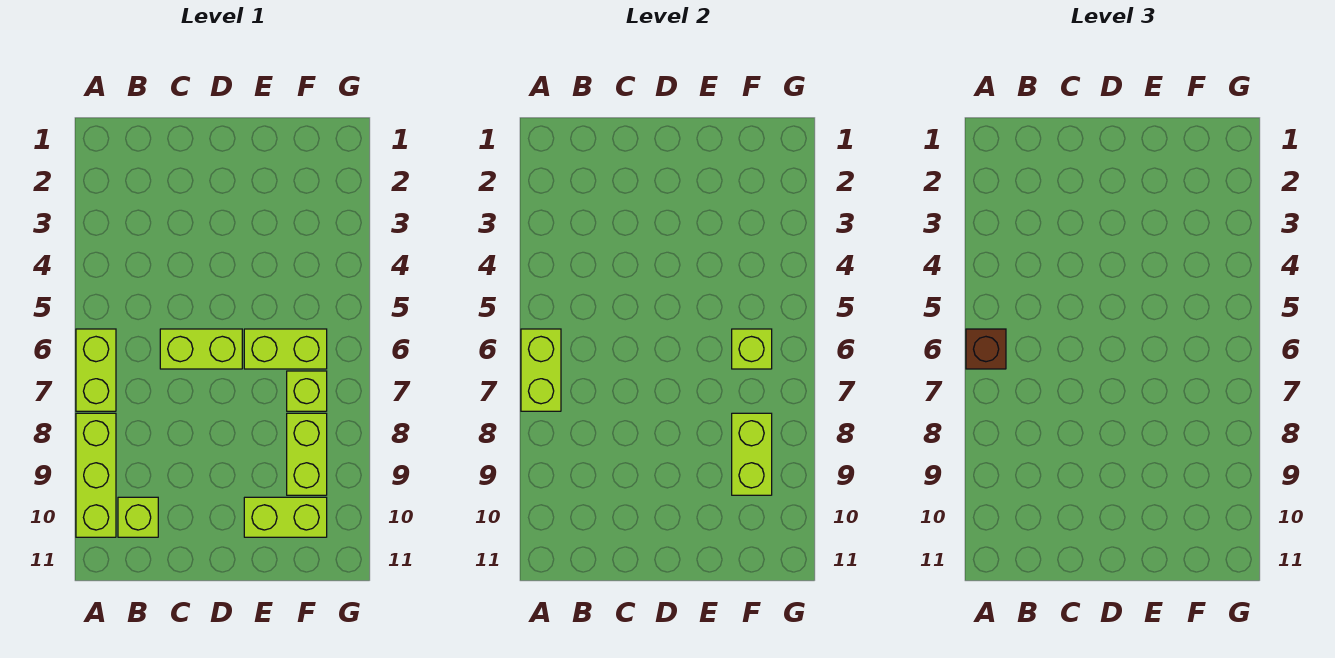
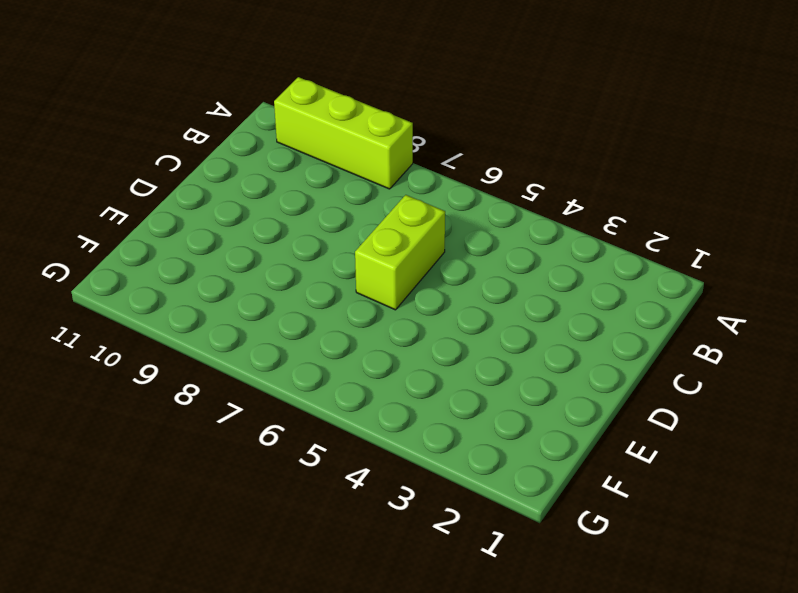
none -> lime 1x2 brick [76,329,116,411]
none -> lime 1x1 brick [118,497,158,537]
none -> lime 1x2 brick [244,329,327,369]

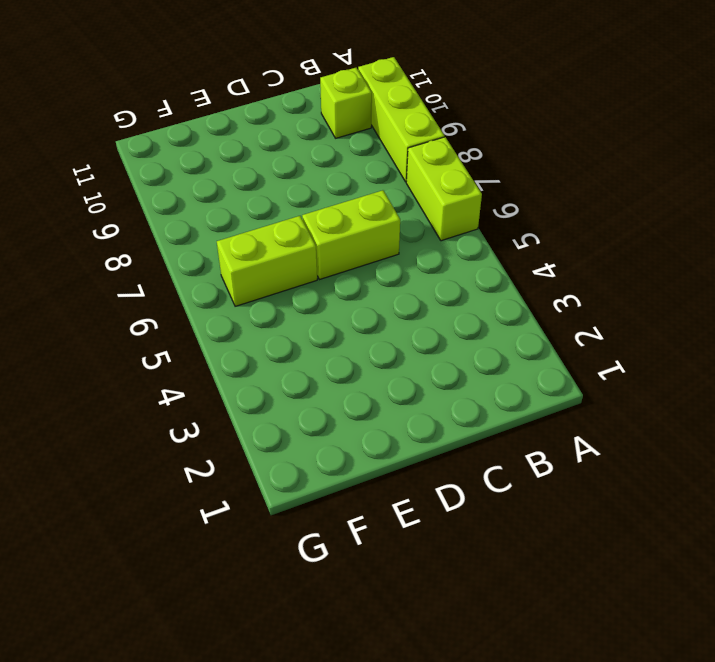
none -> lime 1x2 brick [244,497,327,537]
none -> lime 1x1 brick [287,371,327,411]
none -> lime 1x2 brick [287,413,327,495]

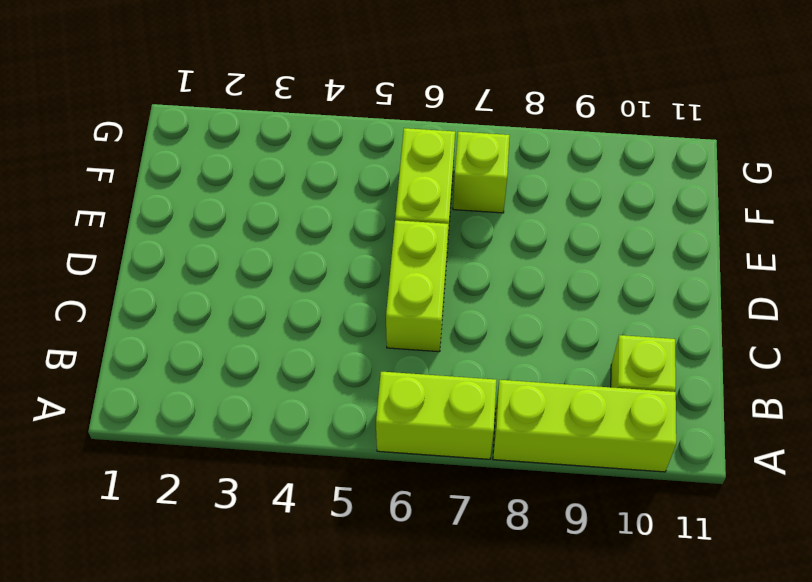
none -> lime 1x2 brick [244,497,327,537]
none -> lime 1x2 brick [287,413,327,495]
none -> lime 1x2 brick [521,329,561,411]

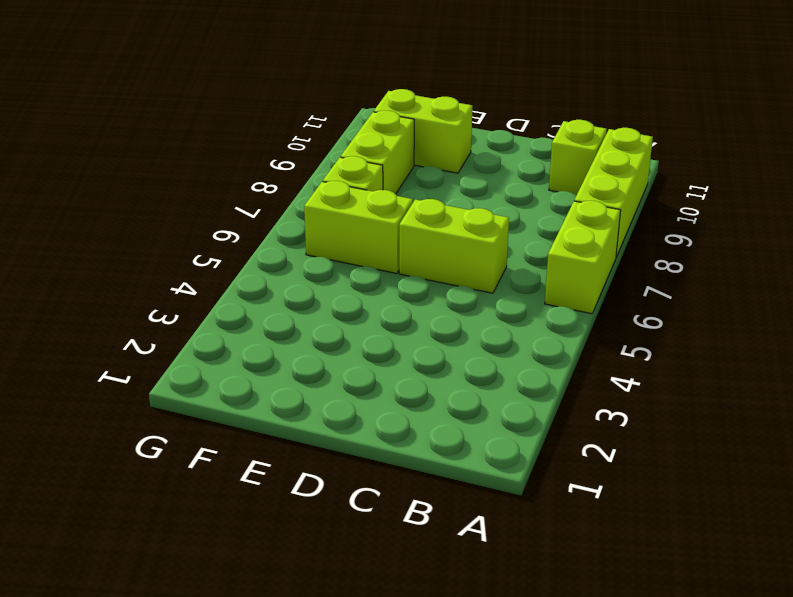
none -> lime 1x2 brick [521,329,561,411]
none -> lime 1x1 brick [732,329,772,369]
none -> lime 1x2 brick [732,413,772,495]

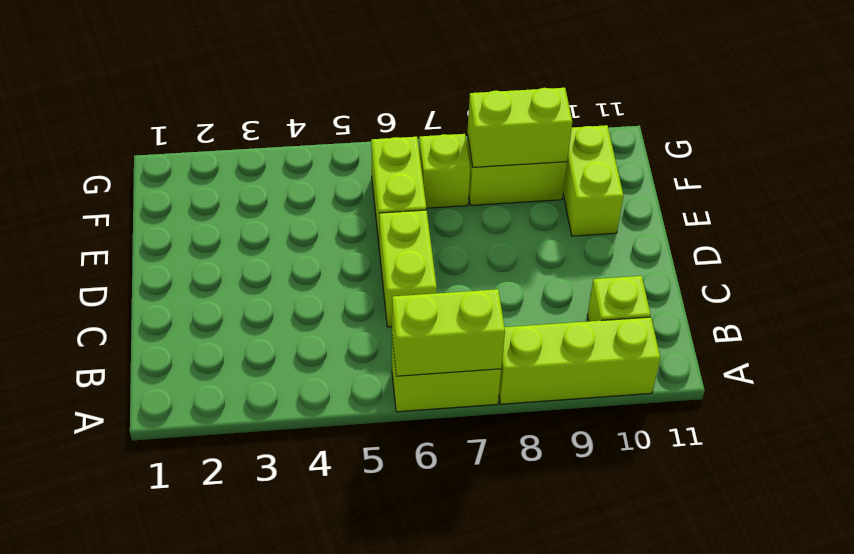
none -> lime 1x1 brick [732,329,772,369]
none -> brown 1x1 brick [966,329,1006,369]

